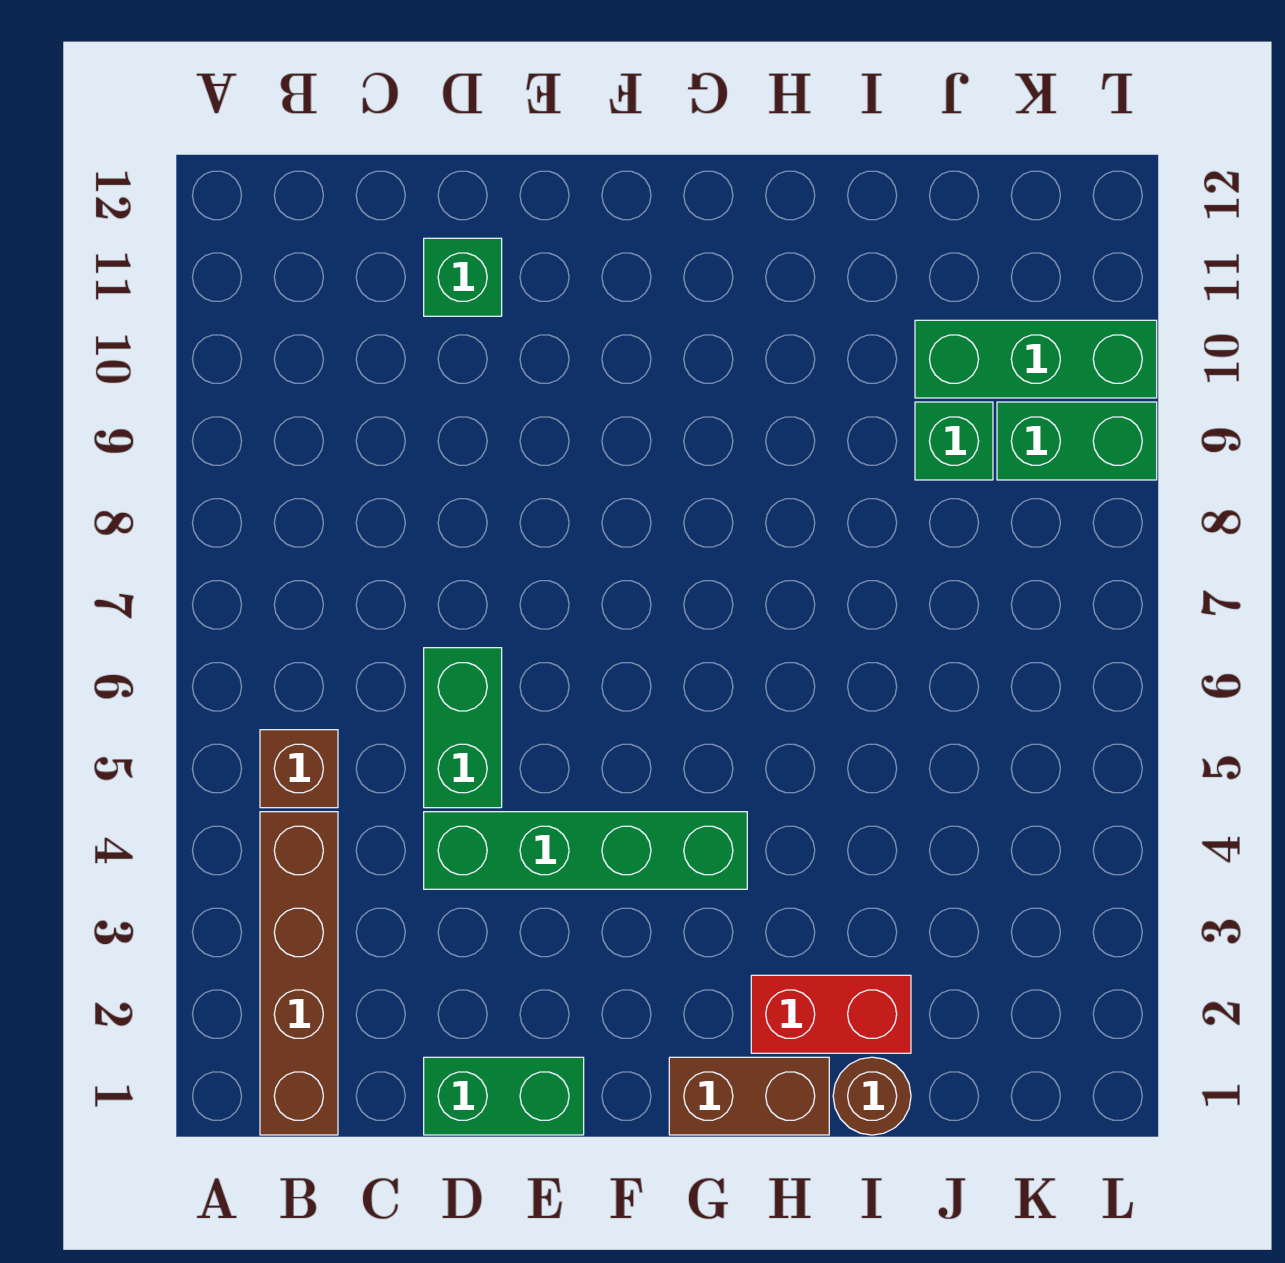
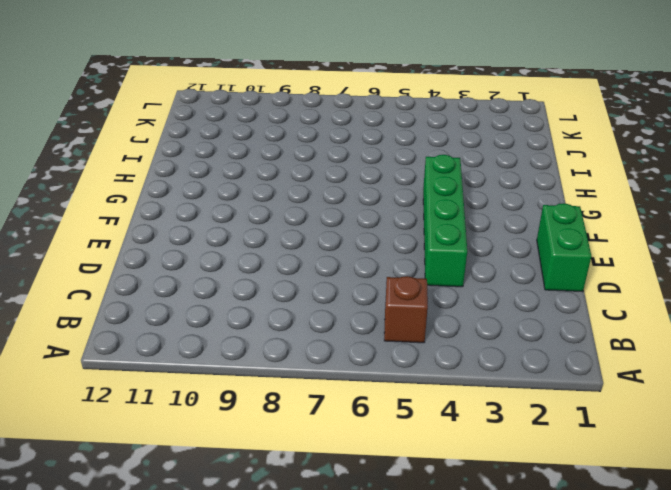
none -> brown 1x4 brick [260,812,338,1135]
none -> green 1x2 brick [424,648,502,808]
none -> green 1x1 brick [424,238,502,316]

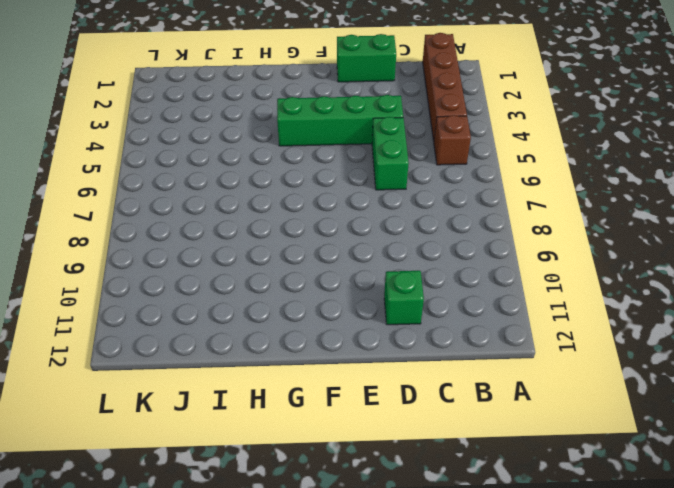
none -> brown 1x2 brick [669,1057,829,1135]
none -> red 1x2 brick [751,975,911,1053]
none -> brown 1x1 round brick [833,1057,911,1135]

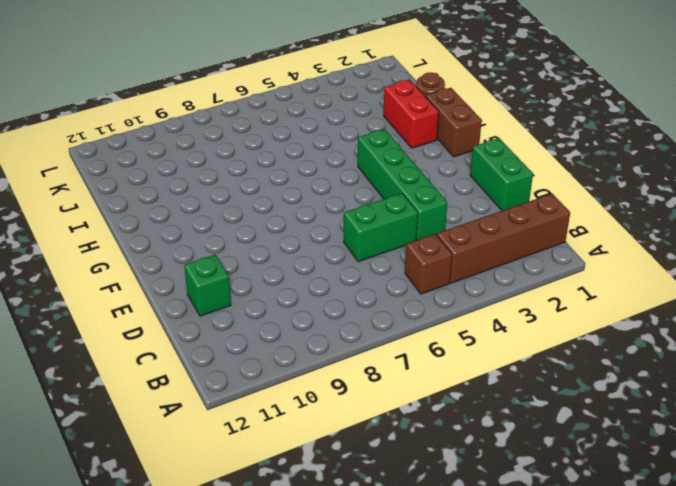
none -> green 1x1 brick [915,402,993,480]
none -> green 1x3 brick [915,320,1157,398]
none -> green 1x2 brick [997,402,1157,480]

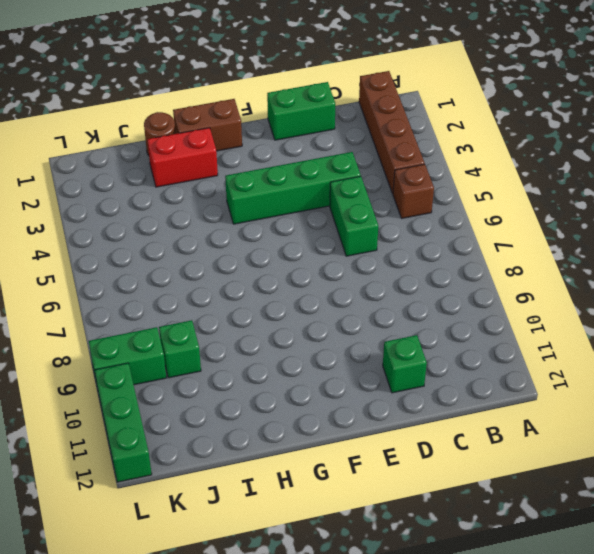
green 1x3 brick [95,363,152,482] -> green 1x3 brick turned to [915,320,1157,398]

